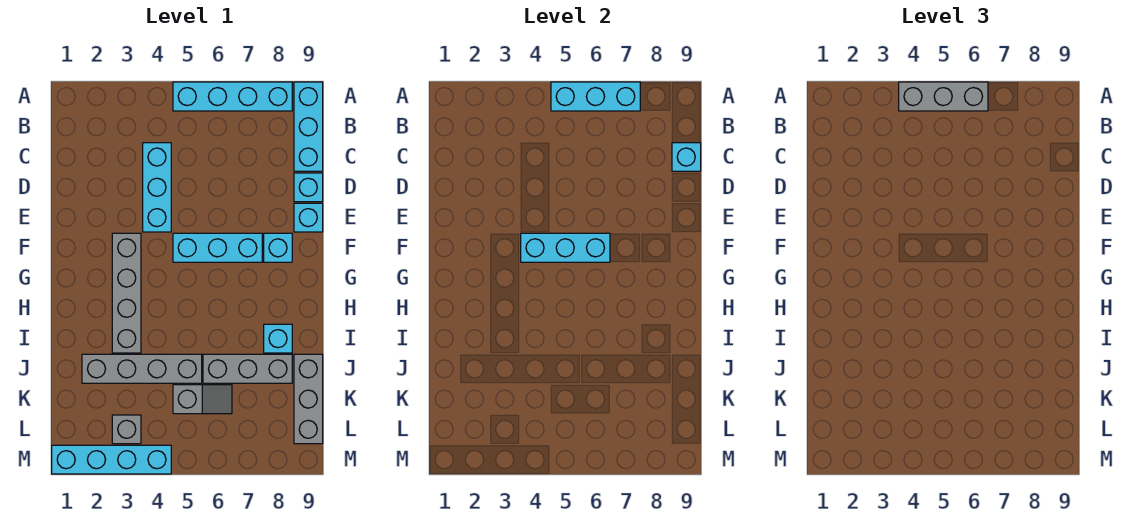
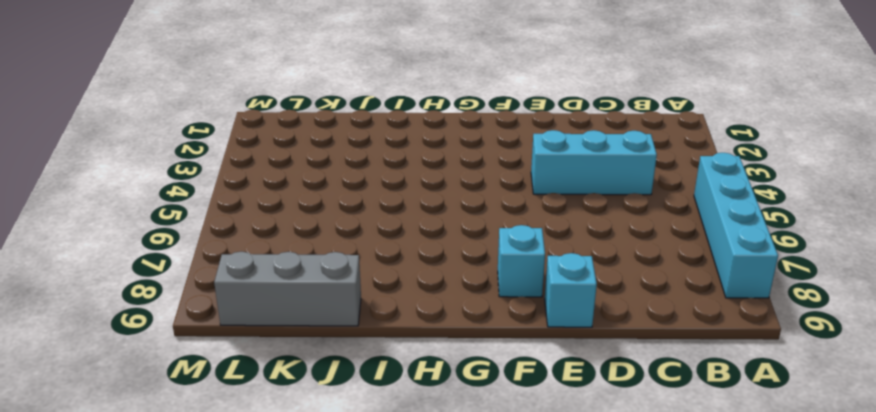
none -> cyan 1x3 brick [294,82,323,171]
none -> cyan 1x1 brick [294,173,323,202]
none -> grey 1x4 brick [112,233,141,353]

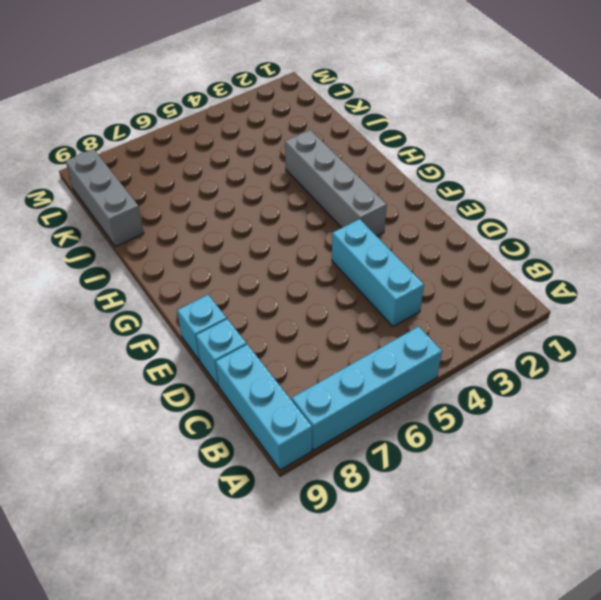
none -> cyan 1x3 brick [173,233,262,262]
none -> cyan 1x1 brick [264,233,292,262]
none -> cyan 1x1 brick [264,324,292,353]

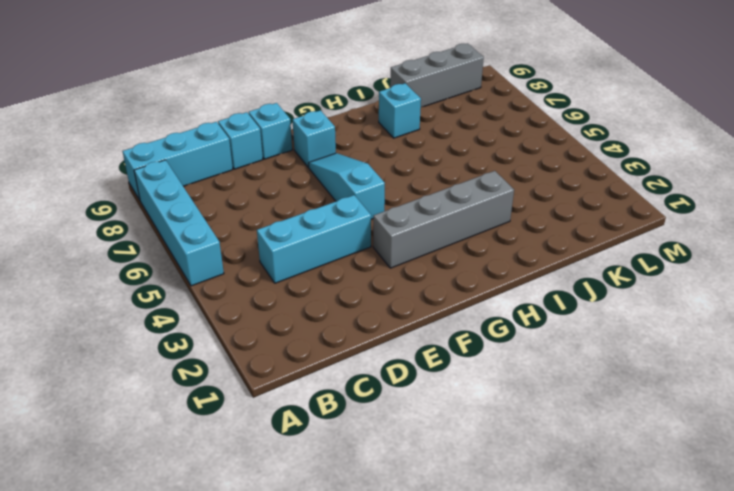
cyan 1x3 slope [309,153,385,219] -> cyan 1x3 brick [173,233,262,262]
none -> grey 1x4 brick [82,354,202,383]
none -> grey 1x3 brick [203,354,292,383]
none -> grey 1x2 slope [173,385,232,414]

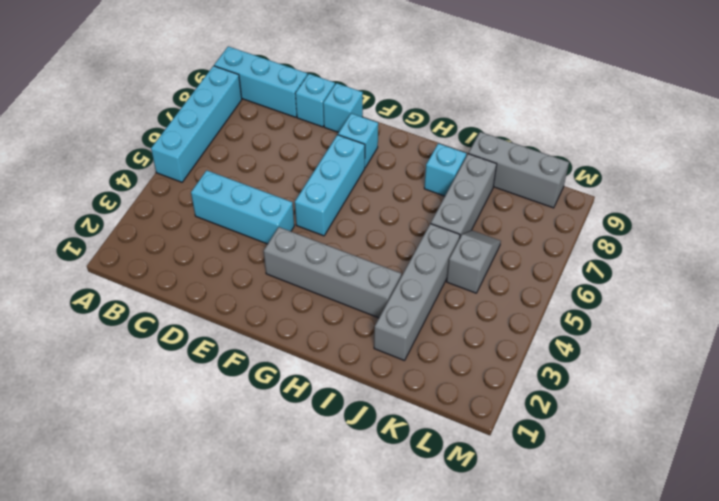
none -> grey 1x1 brick [112,415,141,444]
none -> cyan 1x4 brick [52,445,171,474]
none -> cyan 1x3 brick [551,82,640,111]

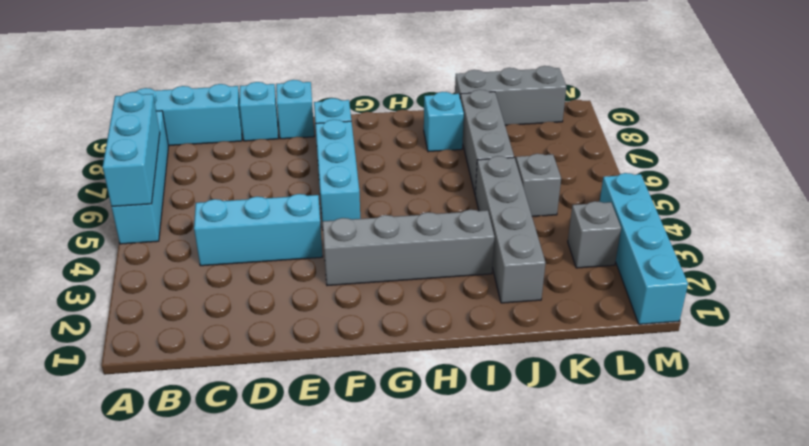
none -> cyan 1x1 brick [672,143,701,171]
none -> cyan 1x3 brick [521,233,610,262]
none -> grey 1x3 brick [899,82,988,111]

